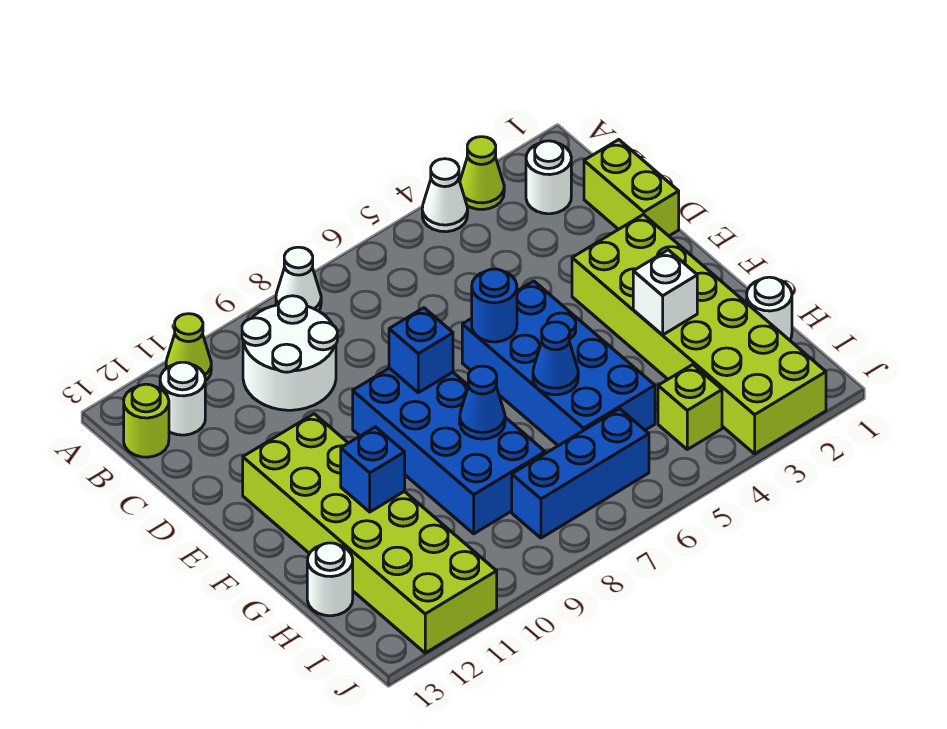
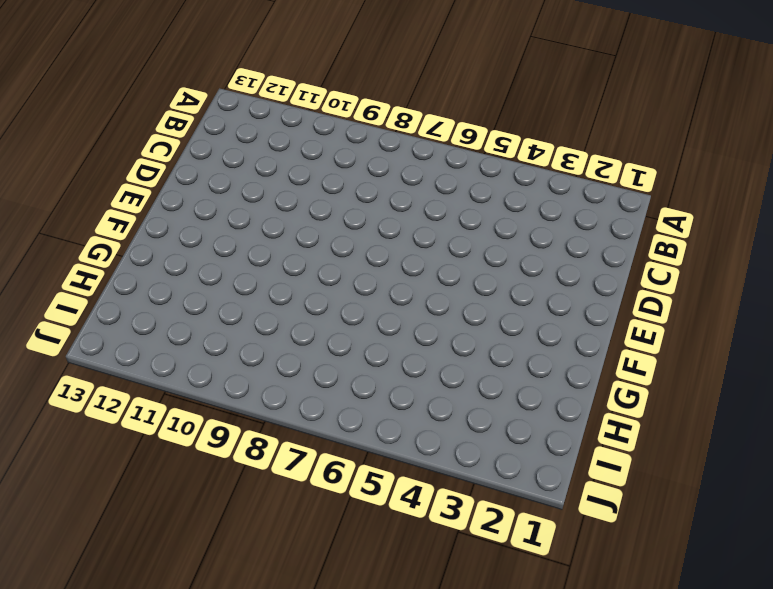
none -> lime 1x1 cone [460,137,504,209]
none -> white 1x1 cone [422,159,468,232]
none -> white 1x1 cone [276,247,321,311]

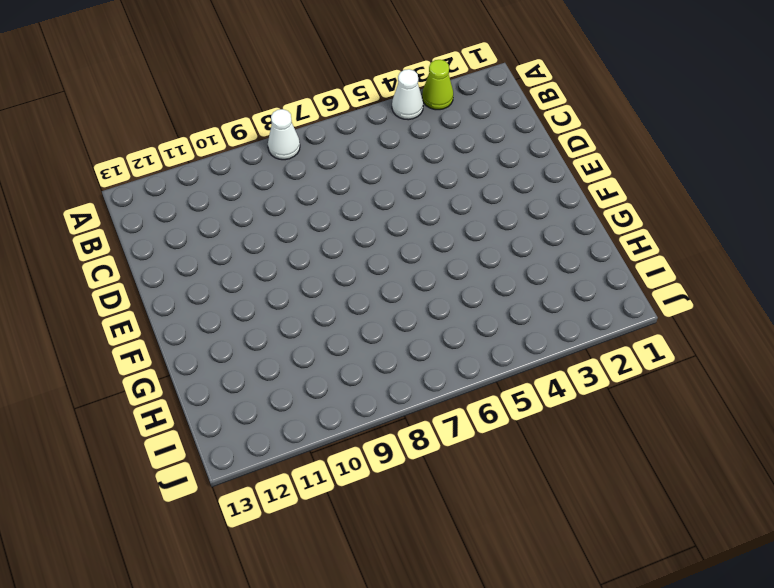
none -> lime 1x1 cone [166,314,211,381]
none -> white 1x1 round brick [526,141,571,214]
none -> white 2x2 round brick [242,296,337,410]

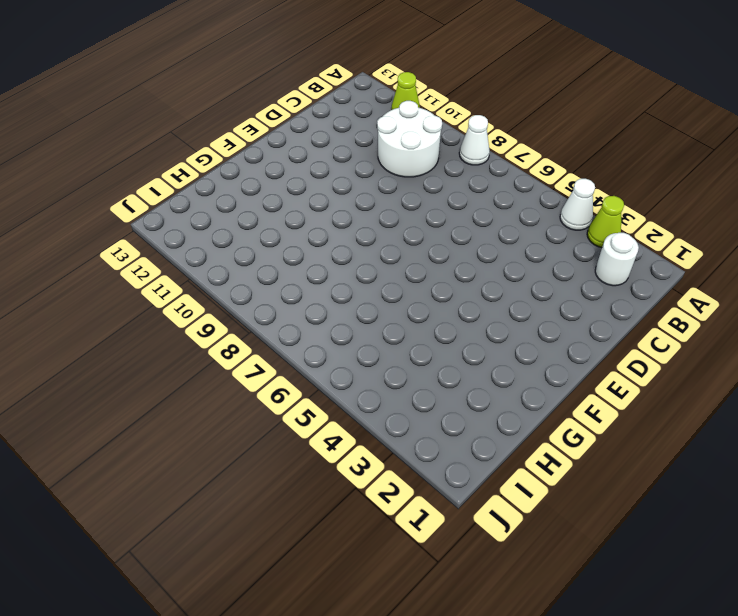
none -> white 1x1 round brick [160,362,205,435]
none -> lime 1x1 round brick [124,384,169,457]
none -> lime 1x2 brick [584,140,679,236]

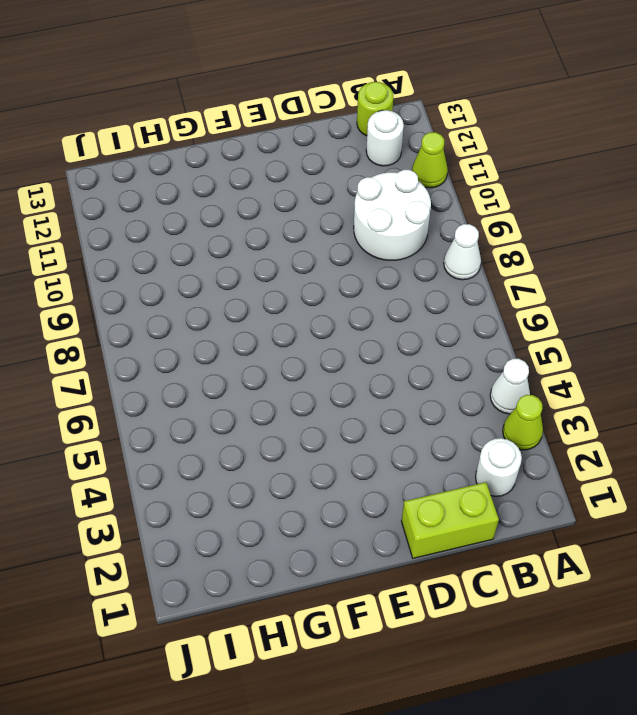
none -> lime 2x6 brick [572,214,826,454]
none -> blue 2x4 brick [462,281,655,446]
none -> blue 2x4 brick [353,368,545,534]

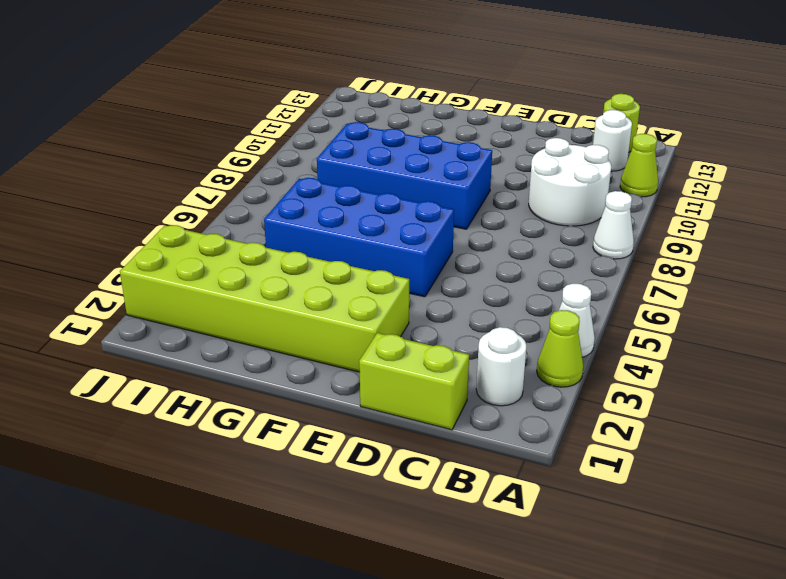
none -> lime 2x6 brick [243,414,497,653]
none -> white 1x1 round brick [747,277,792,340]
none -> white 1x1 round brick [307,543,353,616]

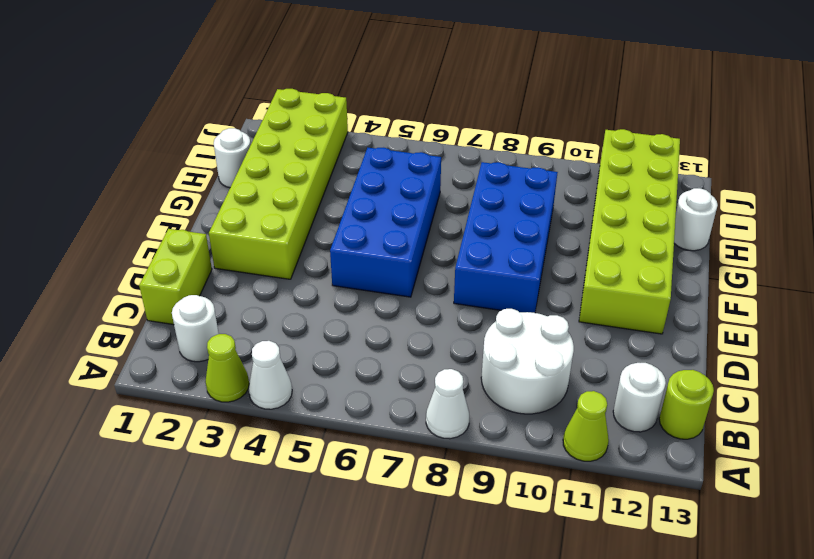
none -> lime 1x1 brick [658,365,722,449]
none -> blue 1x3 brick [512,409,649,538]
none -> blue 1x1 round brick [472,269,517,342]

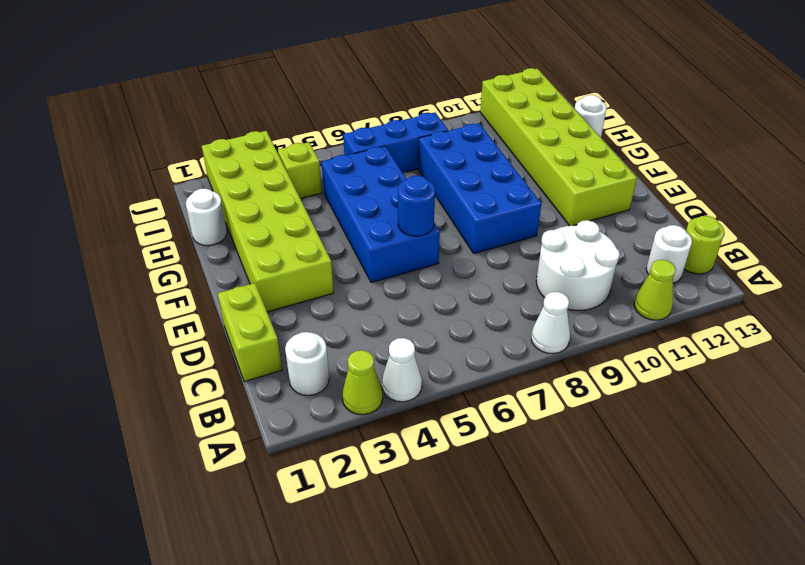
none -> blue 1x1 brick [389,308,453,393]
none -> white 1x1 brick [633,250,697,335]
none -> blue 1x1 cone [533,322,578,395]

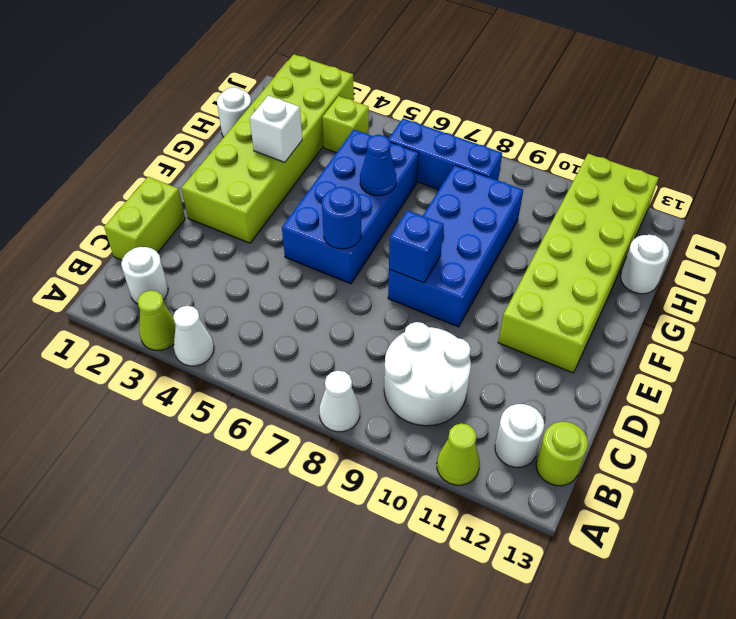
none -> blue 1x1 cone [460,366,505,439]
none -> blue 1x1 brick [341,427,405,512]

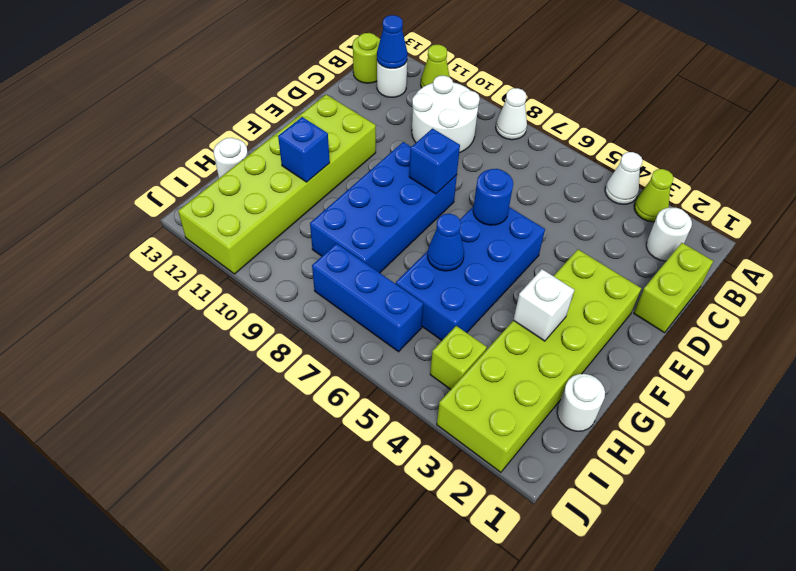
blue 1x1 cone [377,15,408,69] -> blue 1x1 cone moved to [460,366,505,439]

